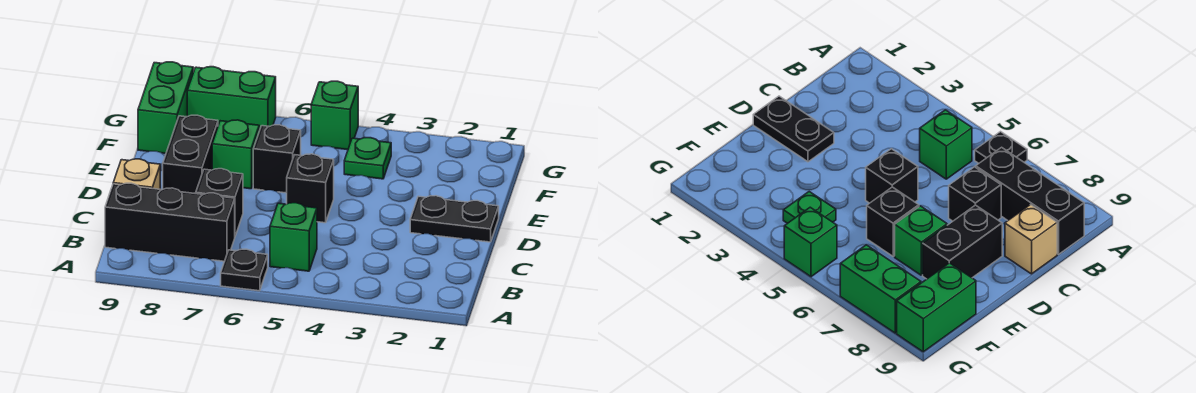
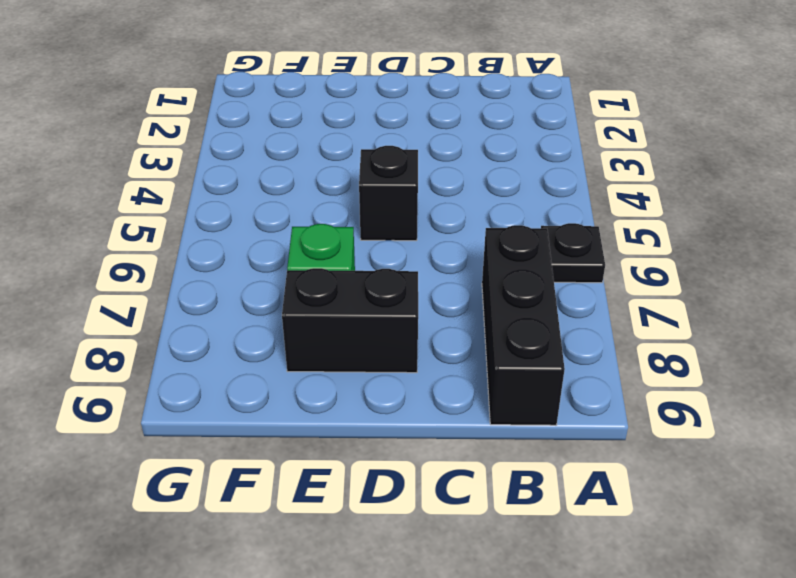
none -> green 1x1 brick [270,203,317,271]
none -> black 1x1 brick [196,169,243,236]
none -> tan 1x1 brick [113,159,160,189]

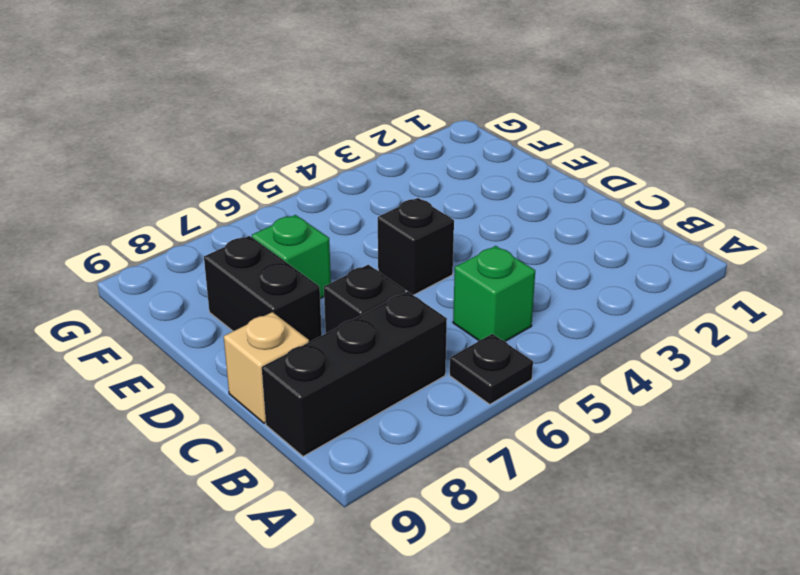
none -> black 1x2 plate [410,196,499,242]
none -> black 1x1 brick [253,125,301,193]
none -> green 1x1 plate [344,138,391,179]

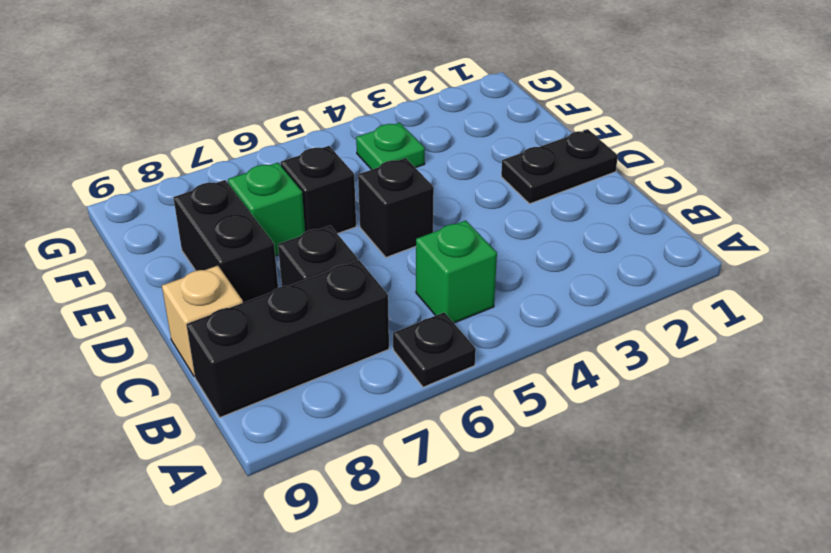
none -> green 1x2 brick [138,62,193,153]
none -> green 1x1 brick [311,81,358,150]
none -> green 1x2 brick [187,67,276,131]

